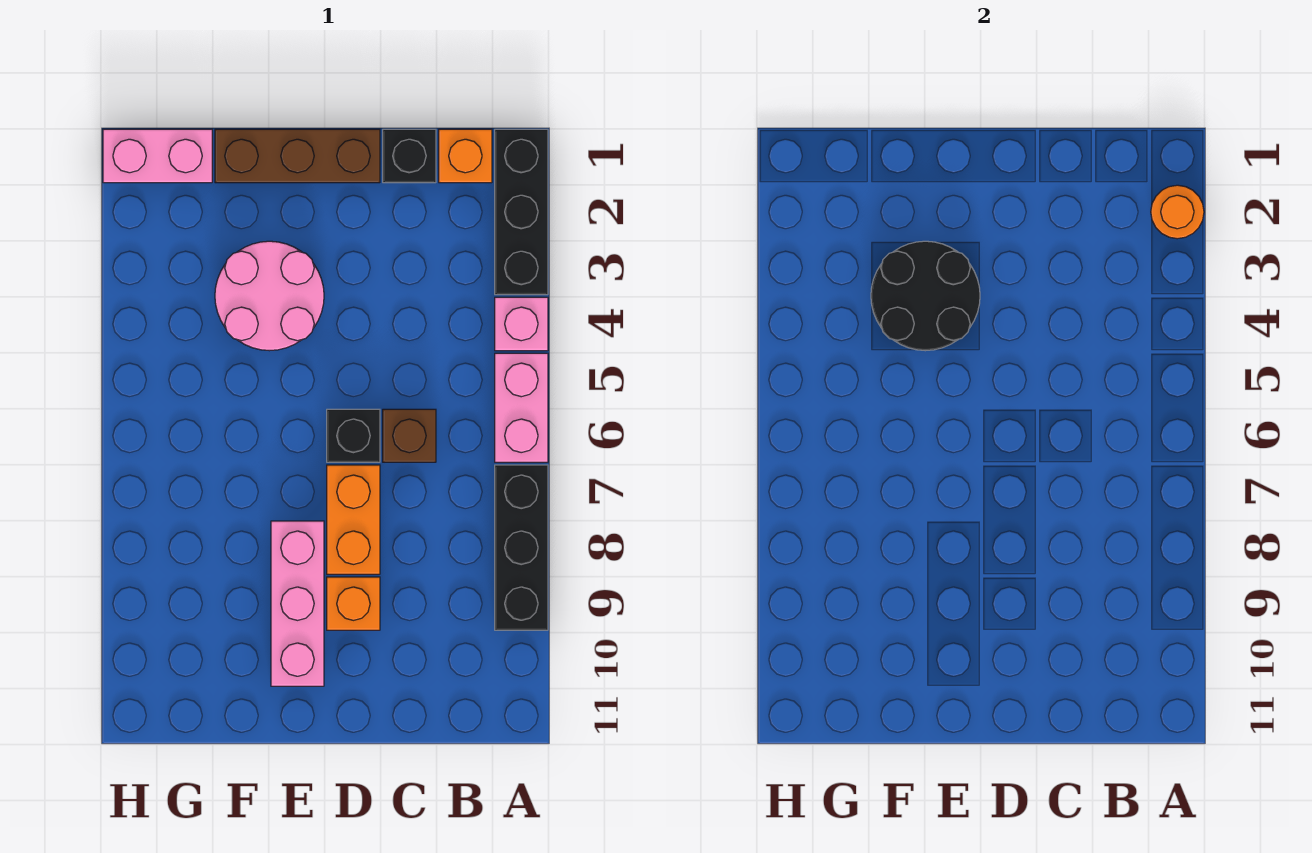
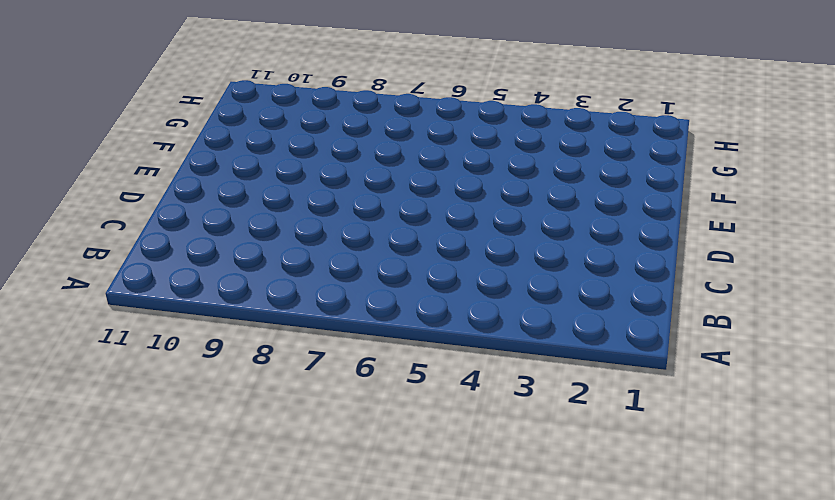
none -> black 1x3 brick [495,129,548,295]
none -> pink 1x1 brick [495,297,548,351]
none -> pink 1x2 brick [495,353,548,462]

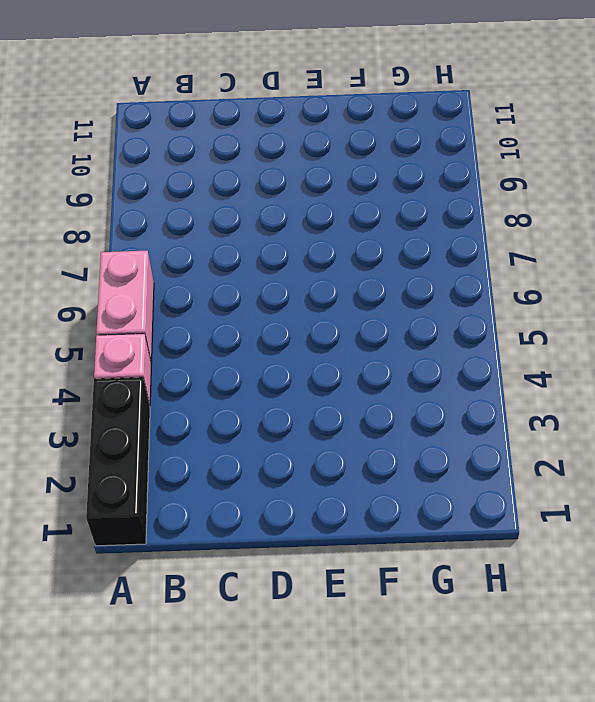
none -> black 1x3 brick [495,465,548,630]
none -> orange 1x1 brick [439,129,492,183]
none -> black 1x1 brick [383,129,436,183]

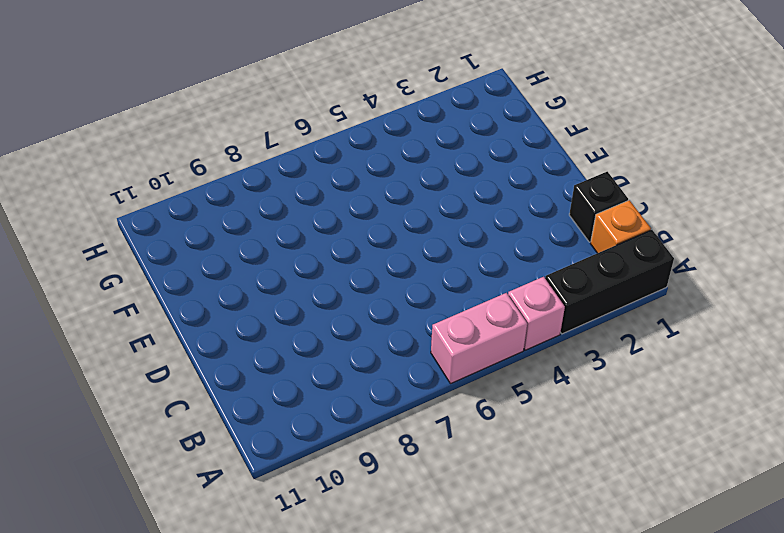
none -> black 1x3 brick [495,465,548,630]
none -> brown 1x1 brick [383,409,436,462]
none -> brown 1x3 brick [215,129,380,183]

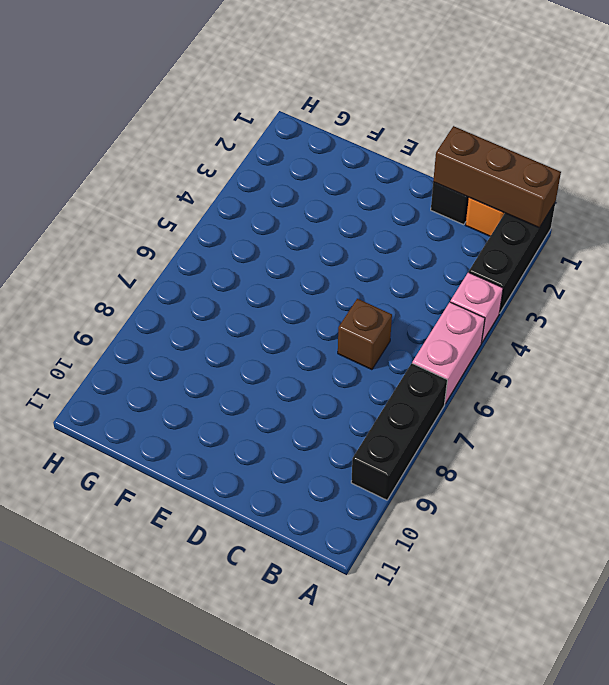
brown 1x3 brick [433,126,561,228] -> brown 1x3 brick moved to [215,129,380,183]
none -> black 1x1 brick [327,409,380,462]
none -> orange 1x2 brick [327,465,380,574]
none -> orange 1x1 brick [327,577,380,630]

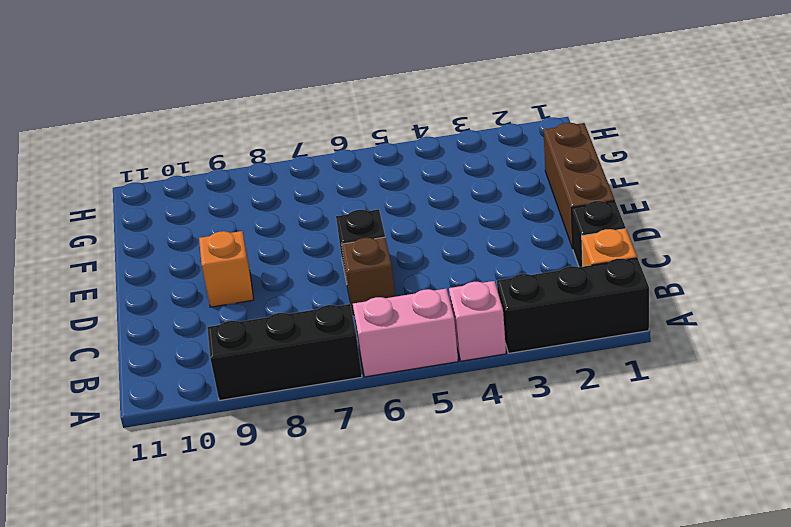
none -> orange 1x2 brick [327,465,380,574]
none -> pink 2x2 round brick [215,241,324,351]
none -> pink 1x3 brick [271,521,324,686]

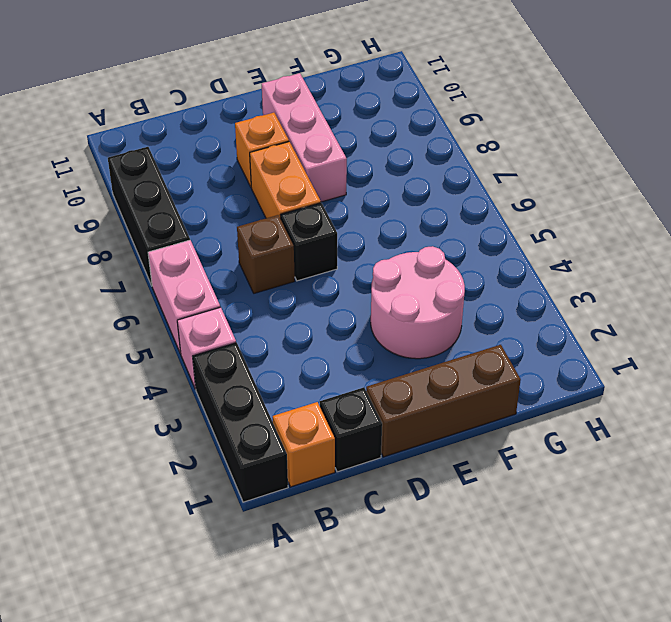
none -> pink 1x2 brick [103,129,212,183]
none -> orange 1x1 round brick [1151,185,1204,239]
none -> black 2x2 round brick [871,241,980,351]

